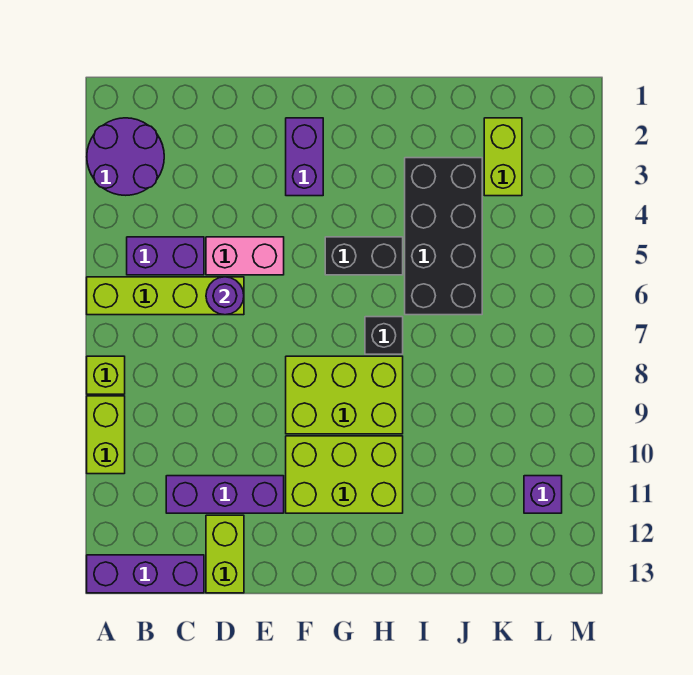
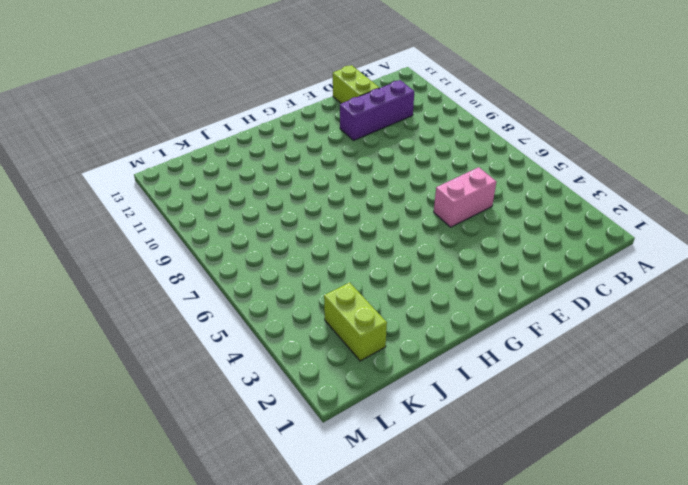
none -> purple 2x2 round brick [87,118,164,195]
none -> lime 1x4 brick [87,277,244,315]
none -> lime 1x1 brick [87,356,125,394]

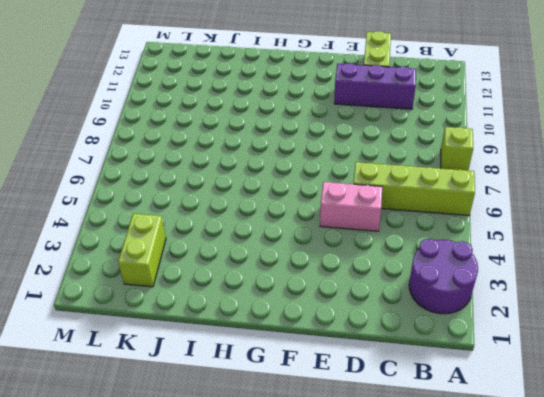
none -> lime 1x2 brick [87,396,125,474]
none -> purple 1x3 brick [87,555,204,593]
none -> purple 1x2 brick [127,237,204,275]

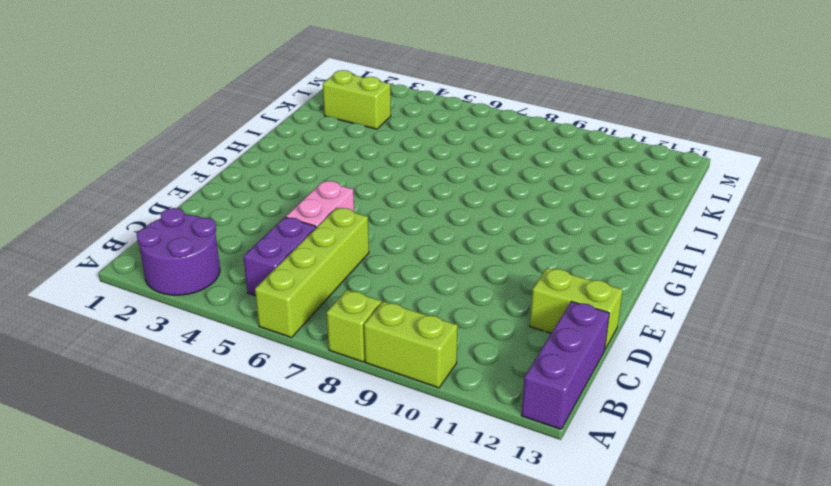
none -> purple 1x3 brick [166,476,284,513]
none -> purple 1x2 brick [286,118,323,196]
none -> lime 2x3 brick [286,356,403,434]

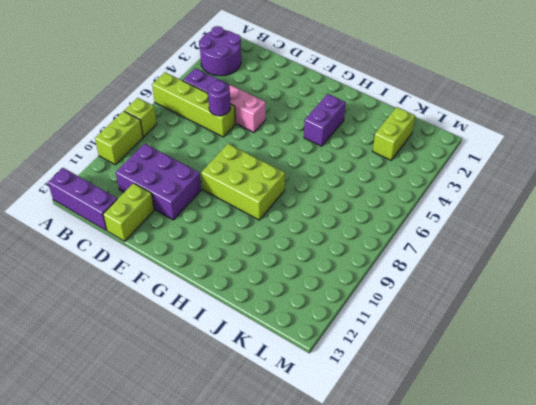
purple 2x3 brick [116,144,201,220] -> purple 1x3 brick [166,476,284,513]
purple 1x2 brick [304,94,346,146] -> purple 1x2 brick moved to [286,118,323,196]
none -> lime 2x3 brick [286,436,403,513]
none -> black 1x2 brick [325,237,403,275]
none -> black 1x1 brick [365,317,403,354]

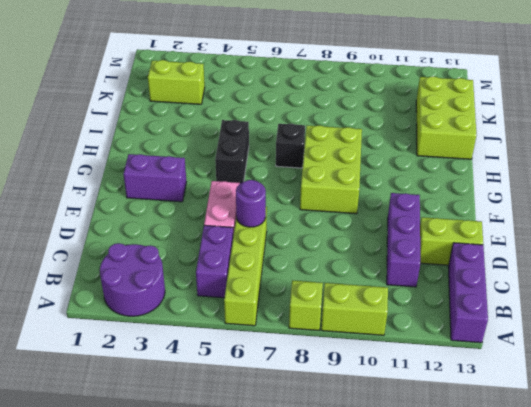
lime 2x3 brick [416,76,476,159] -> lime 2x3 brick moved to [286,436,403,513]
none -> black 2x4 brick [405,158,482,315]
none -> purple 1x1 brick [524,476,562,513]

